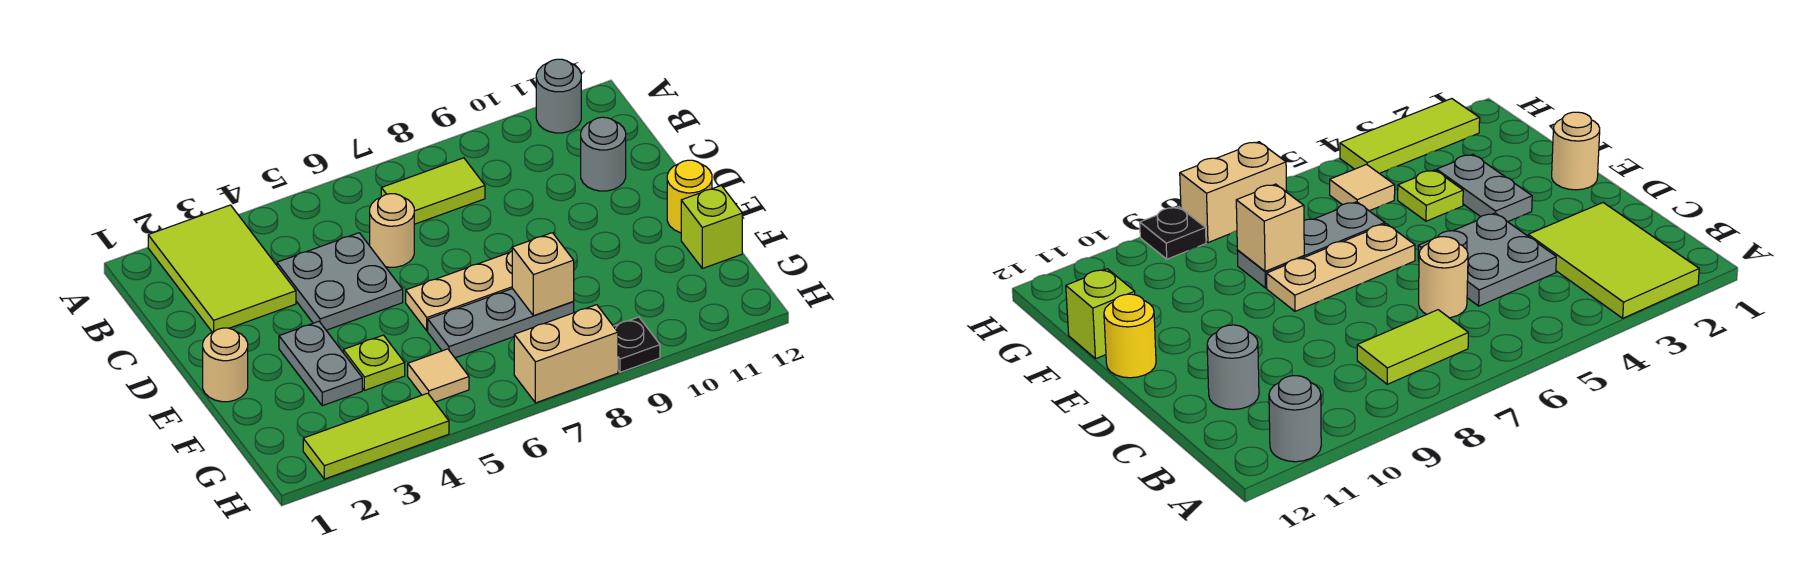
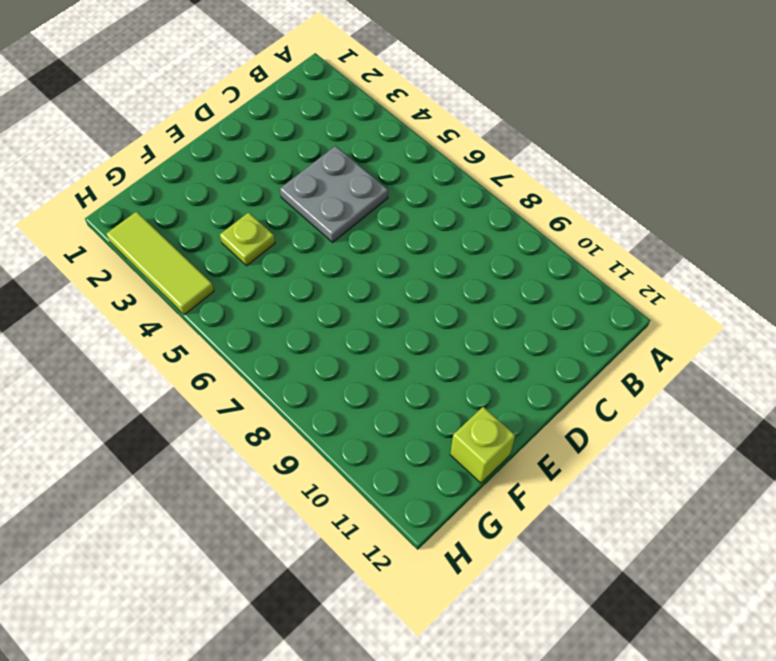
none -> lime 2x3 tile [148,205,296,332]
none -> grey 1x1 round brick [536,59,581,133]
none -> lime 1x2 tile [381,158,485,224]

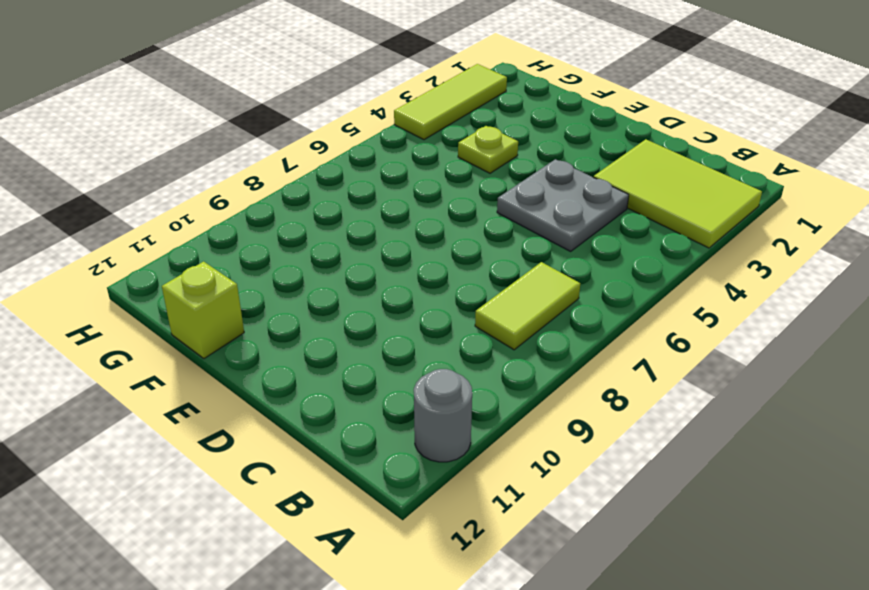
none -> tan 1x1 round brick [370,194,414,267]
none -> grey 1x1 round brick [581,117,626,191]
none -> tan 1x1 round brick [203,328,248,402]

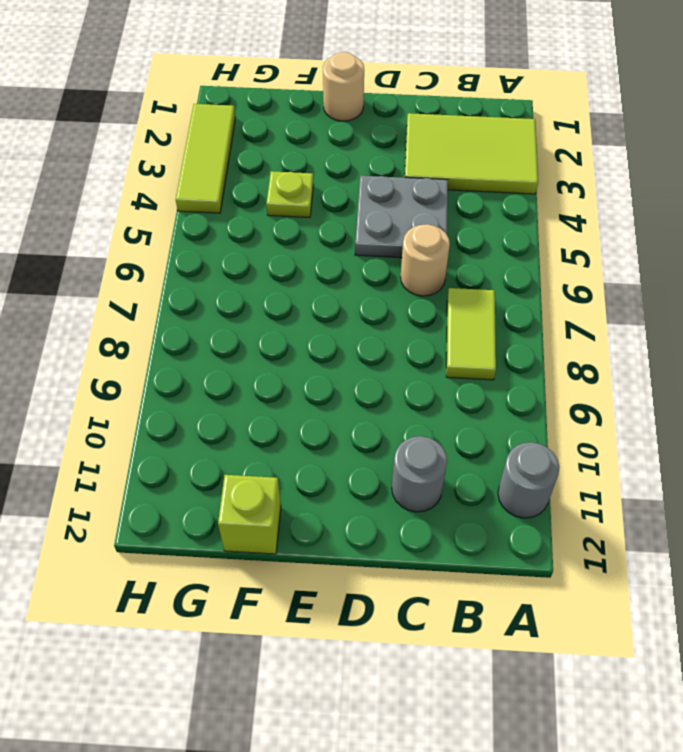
none -> grey 1x2 plate [279,321,362,406]
none -> tan 1x3 plate [406,251,512,331]
none -> yellow 1x1 round brick [667,160,712,233]

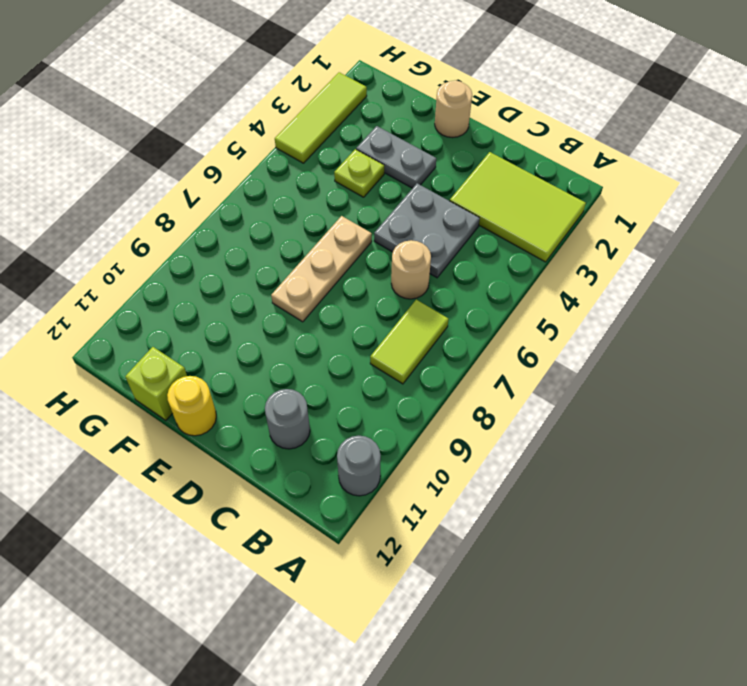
none -> grey 1x3 plate [428,289,574,358]
none -> tan 1x1 tile [408,349,469,402]
none -> tan 1x2 brick [514,305,618,403]

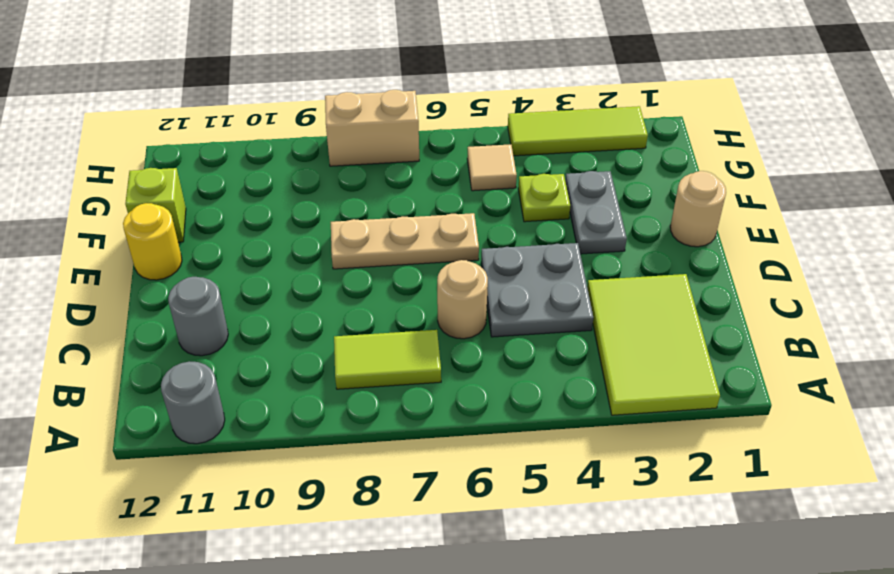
none -> grey 1x3 plate [428,289,574,358]
none -> black 1x1 plate [614,317,660,372]
none -> tan 1x1 brick [512,233,574,316]

